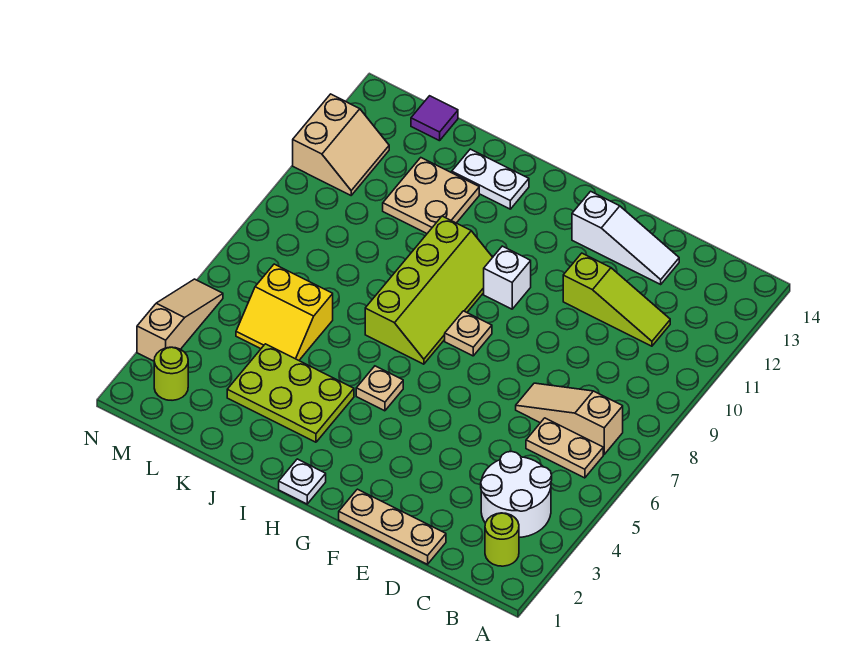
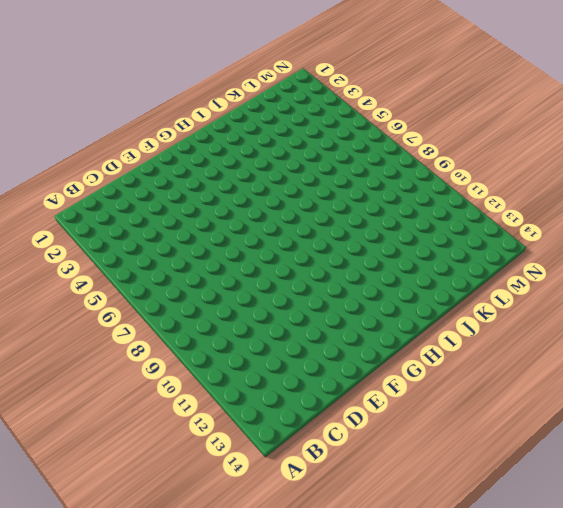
none -> lime 1x1 round brick [485,513,519,566]
none -> white 2x2 round brick [481,451,552,538]
none -> tan 1x2 plate [526,418,603,478]

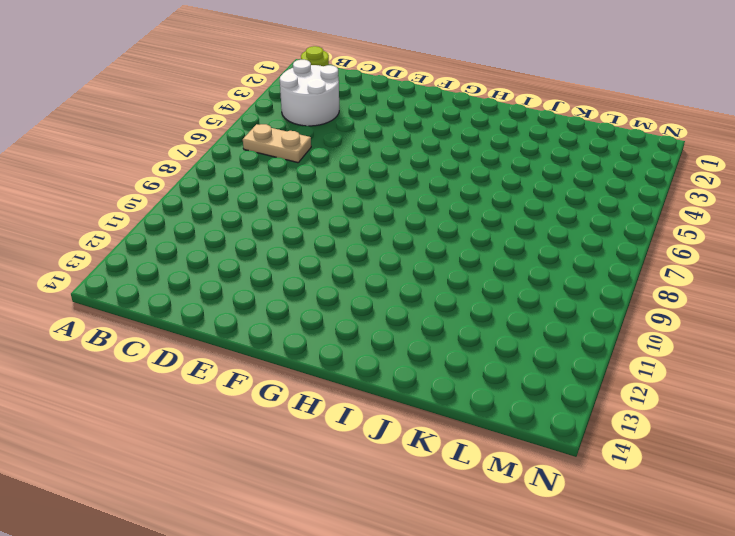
none -> tan 1x3 slope [516,383,623,454]
none -> lime 1x3 slope [563,253,670,346]
none -> tan 1x3 plate [339,489,446,564]

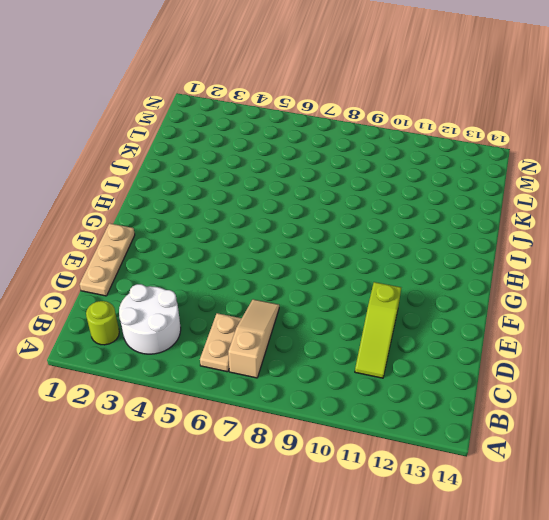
none -> white 1x3 slope [572,191,679,284]
none -> tan 1x1 plate [445,311,492,356]
none -> white 1x1 brick [484,246,531,309]

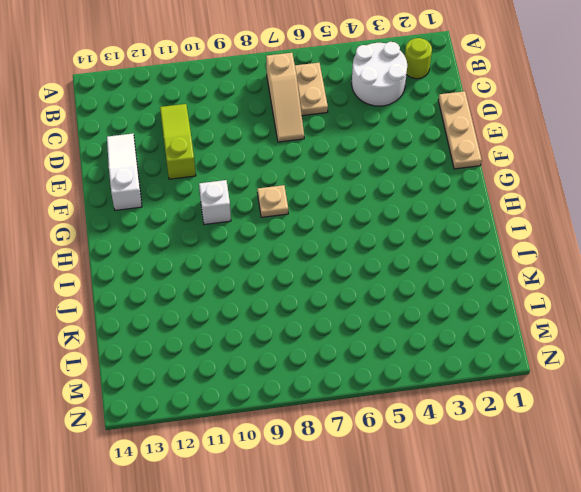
none -> white 1x1 plate [279,459,326,504]
none -> tan 1x1 plate [356,366,403,411]
none -> lime 2x4 slope [365,216,493,364]

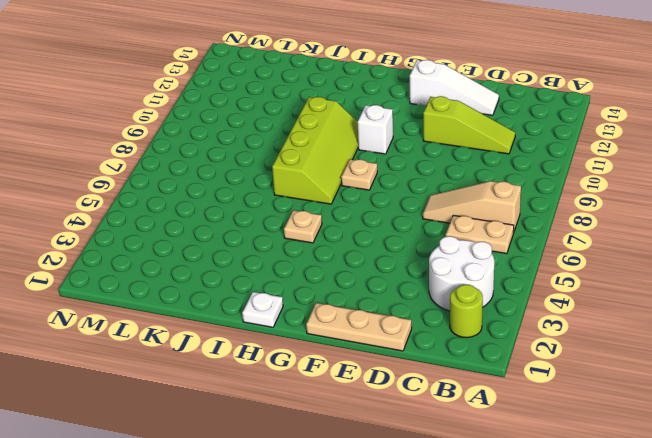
none -> lime 2x3 plate [227,344,354,442]
none -> white 1x2 plate [452,149,529,209]
none -> tan 2x2 plate [383,158,479,233]

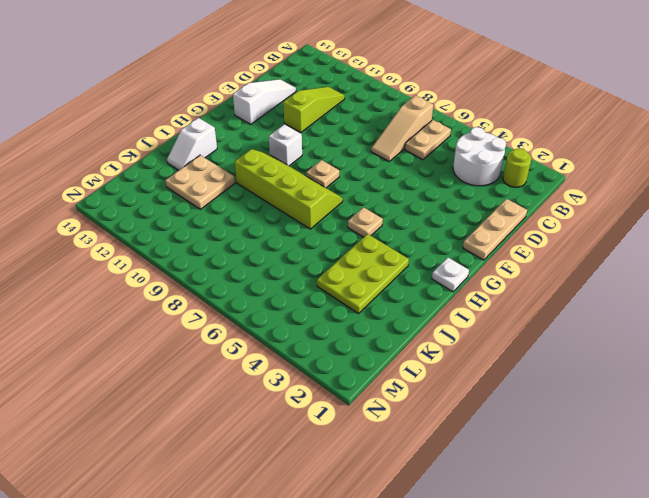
white 1x2 slope [167,118,217,170] -> white 1x2 plate [452,149,529,209]
none -> yellow 2x2 slope [236,264,333,360]
none -> purple 1x1 tile [411,96,458,141]
none -> lime 1x1 round brick [154,347,188,400]

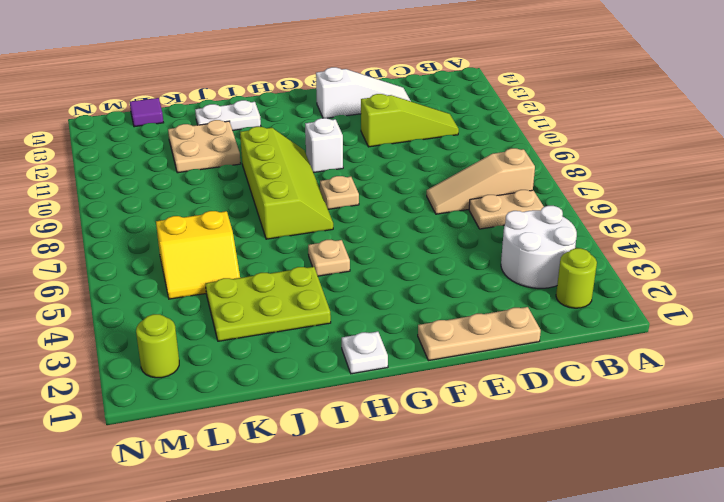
none -> tan 2x2 slope [293,94,389,195]
none -> tan 1x3 slope [137,279,223,361]

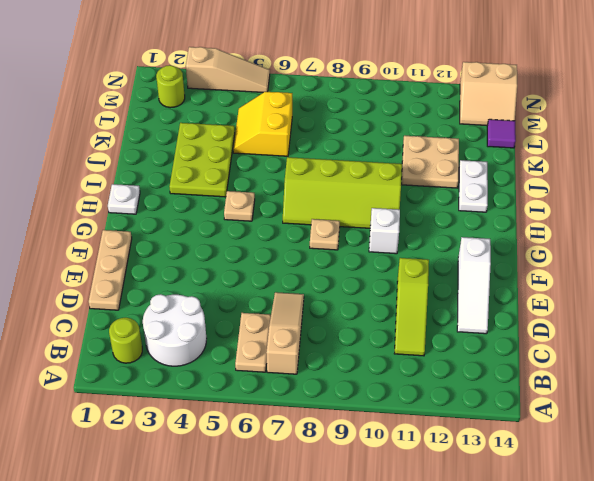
tan 2x2 slope [460,62,517,126] -> tan 2x2 slope moved to [293,94,389,195]

